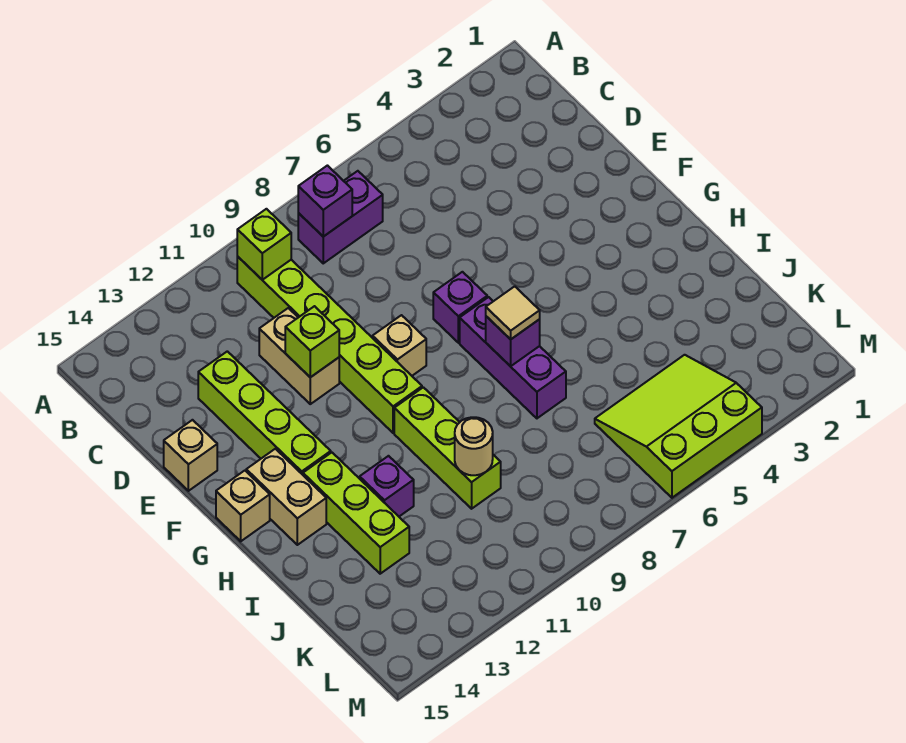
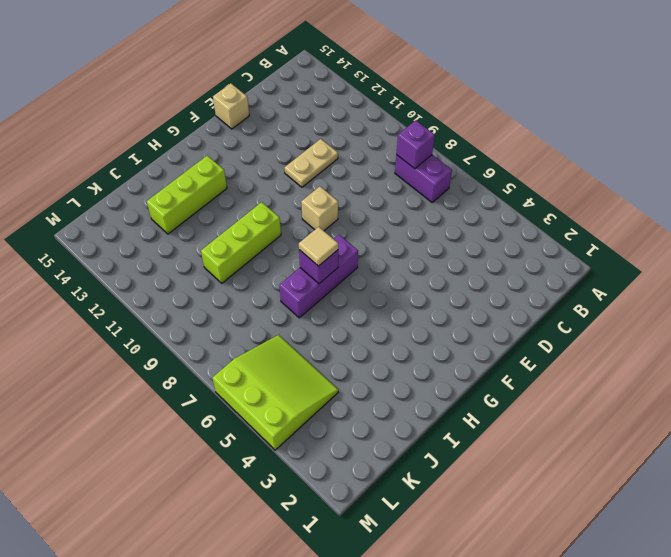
tan 1x2 plate [284,139,338,187] -> tan 1x2 brick [259,308,339,404]
none -> lime 1x6 brick [237,257,422,433]
none -> lime 1x4 brick [198,351,331,475]
none -> purple 1x1 brick [433,272,487,343]

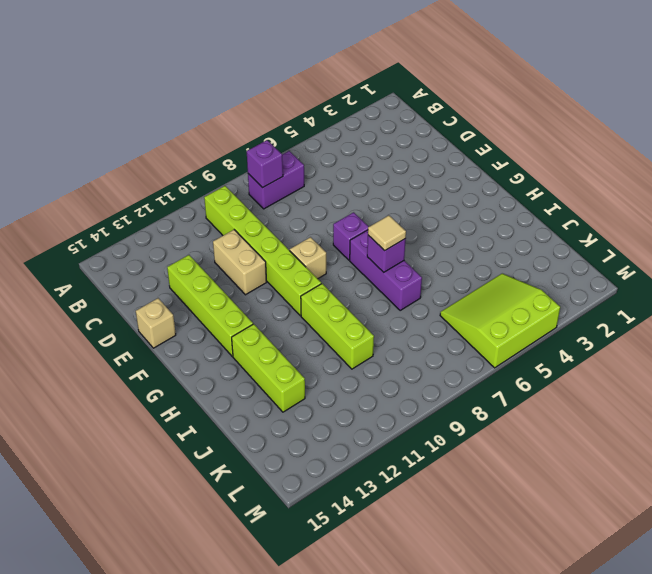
none -> tan 1x2 brick [246,449,326,545]
none -> tan 1x1 brick [216,471,270,541]
none -> purple 1x1 brick [360,456,414,516]

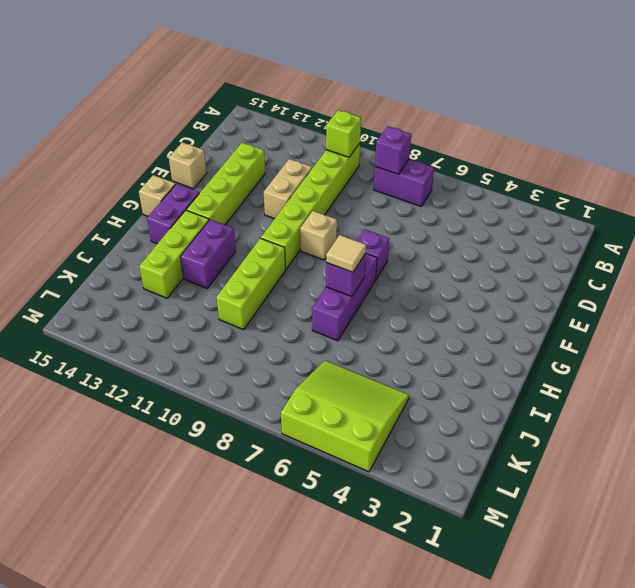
purple 1x2 brick [147,184,199,244] -> tan 1x2 brick [246,449,326,545]
purple 1x2 brick [180,219,236,288] -> purple 1x1 brick [360,456,414,516]
none -> lime 1x1 brick [285,306,339,377]
none -> tan 1x1 round brick [455,417,493,475]

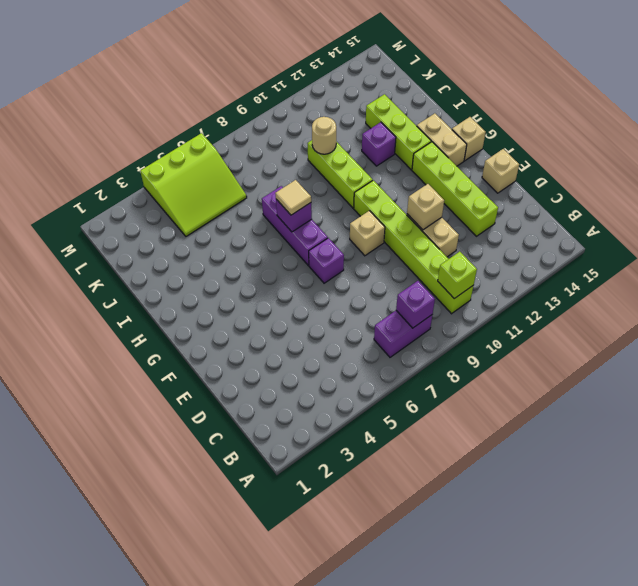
tan 1x1 brick [407,184,444,230] -> lime 1x1 brick [285,306,339,377]

